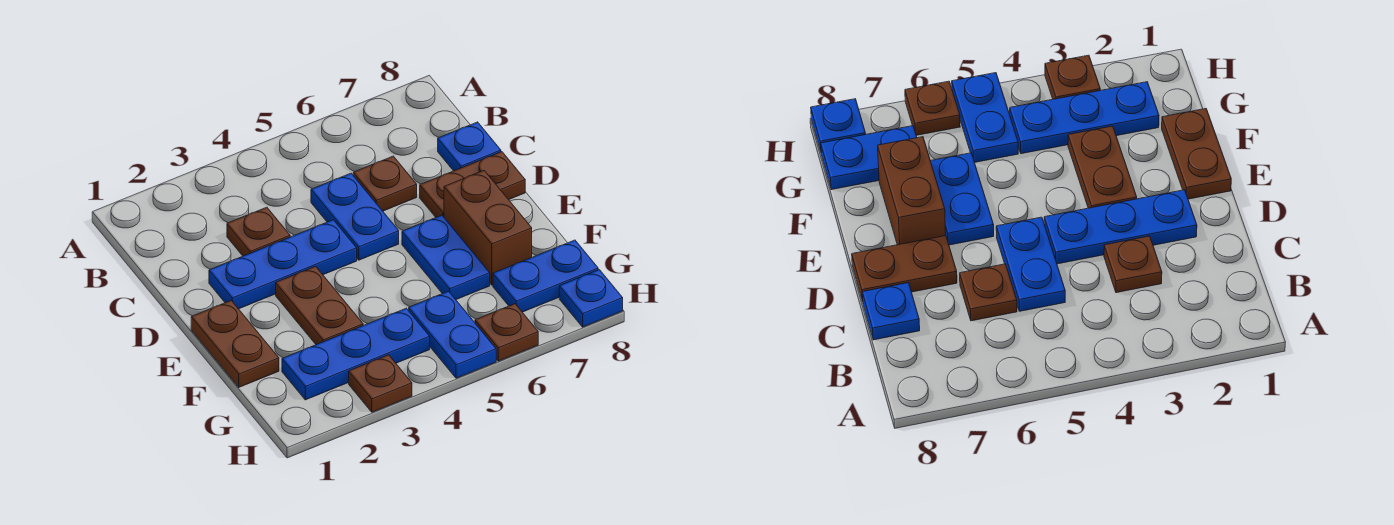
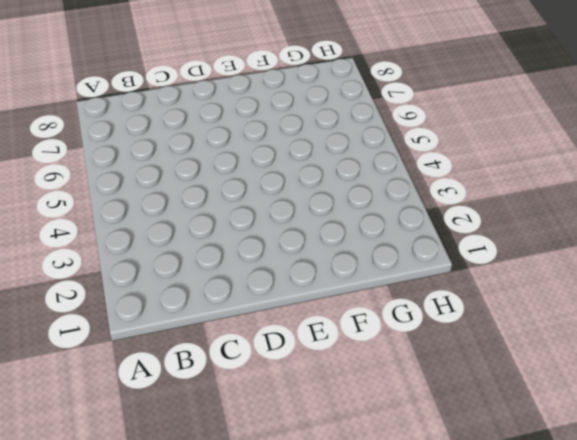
none -> brown 1x1 plate [227,207,290,256]
none -> blue 1x2 plate [311,173,399,260]
none -> brown 1x1 plate [353,156,417,211]

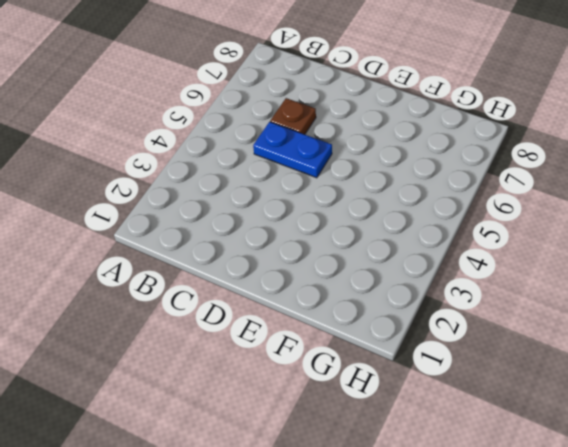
none -> brown 1x1 plate [227,207,290,256]
none -> blue 1x1 plate [438,122,501,171]
none -> blue 1x3 plate [209,220,357,309]

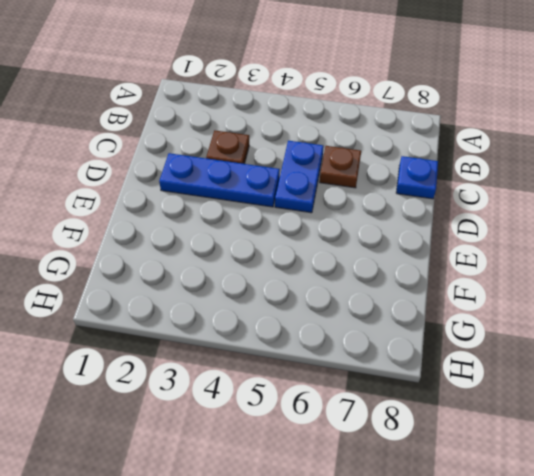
none -> brown 1x2 plate [420,152,525,217]
none -> brown 1x2 plate [191,300,279,387]
none -> brown 1x2 plate [276,266,363,345]

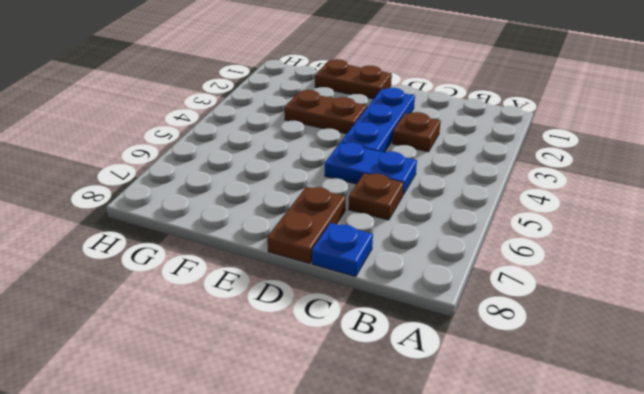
none -> blue 1x2 plate [402,215,490,300]
none -> brown 1x2 brick [444,171,532,285]
none -> blue 1x3 plate [282,308,430,400]

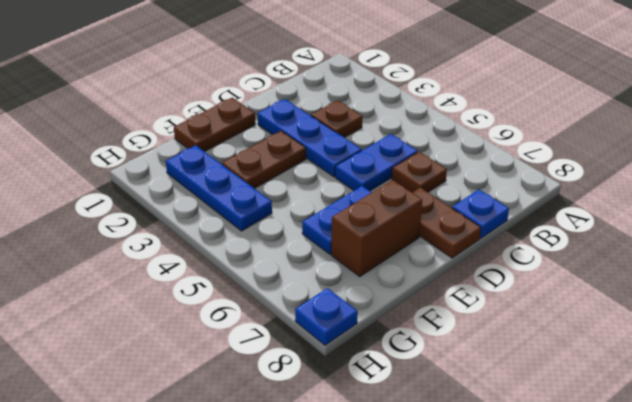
none -> blue 1x2 plate [409,291,496,378]
none -> blue 1x2 plate [493,240,598,312]
none -> brown 1x1 plate [349,355,412,412]

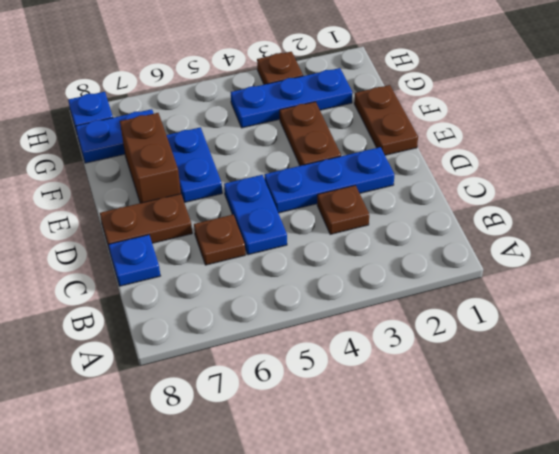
none -> blue 1x2 plate [409,291,496,378]
none -> brown 1x1 plate [475,304,538,361]

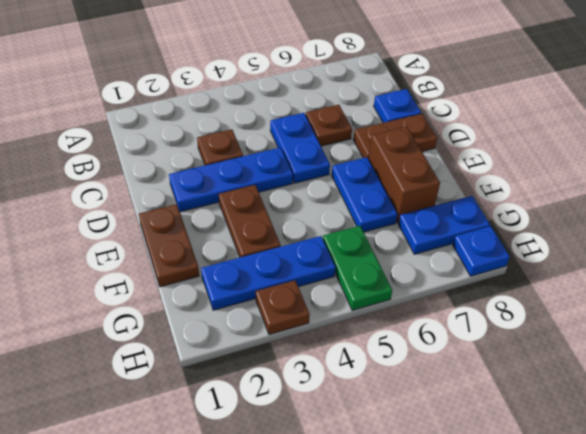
green 1x2 plate [323,226,392,310] -> blue 1x2 plate [409,291,496,378]
none -> brown 1x1 plate [475,304,538,361]

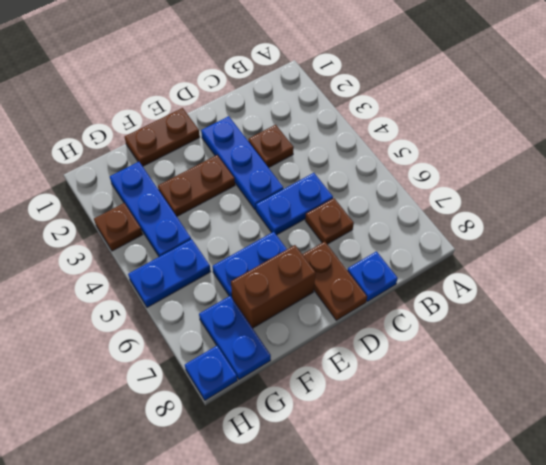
none -> brown 1x1 plate [475,304,538,361]

